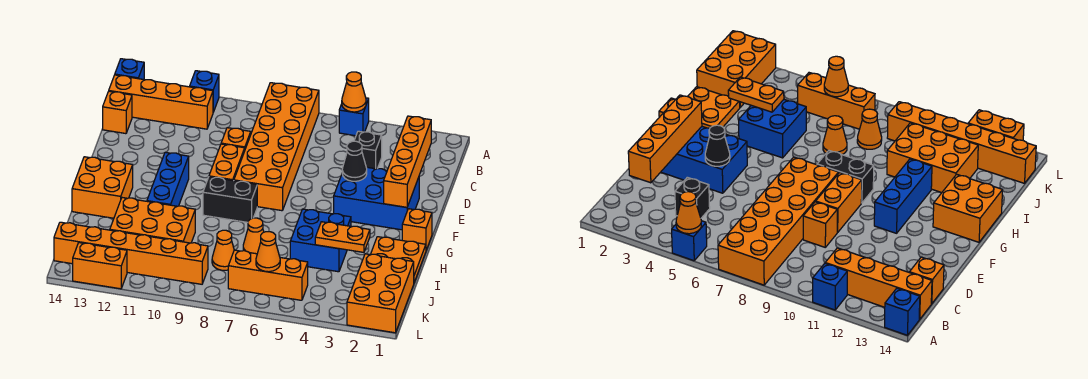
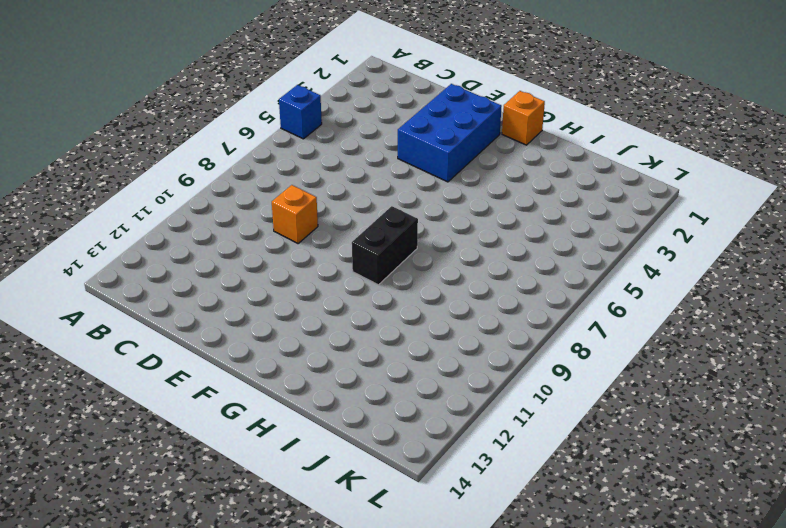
none -> orange 2x6 brick [234,83,319,211]
none -> blue 1x1 brick [190,71,219,112]
none -> blue 1x1 brick [115,59,144,80]

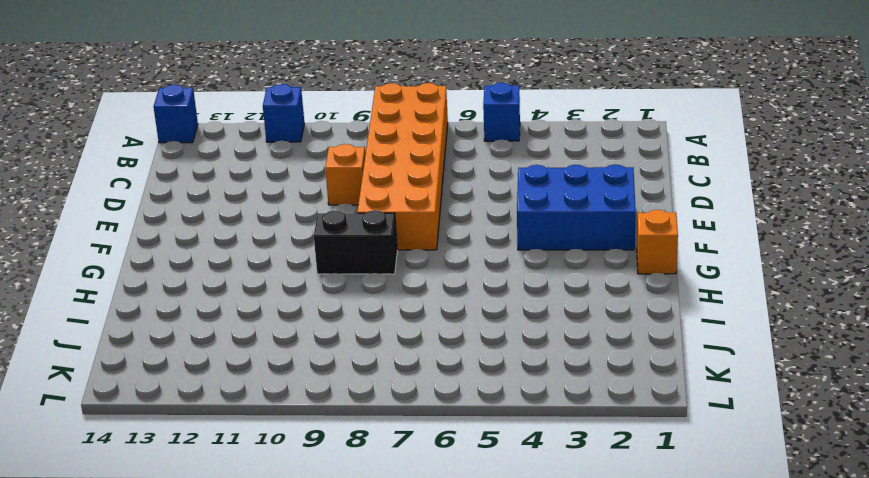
none -> orange 1x4 brick [109,75,213,129]
none -> black 1x1 brick [354,131,382,169]
none -> orange 1x1 brick [103,91,132,134]

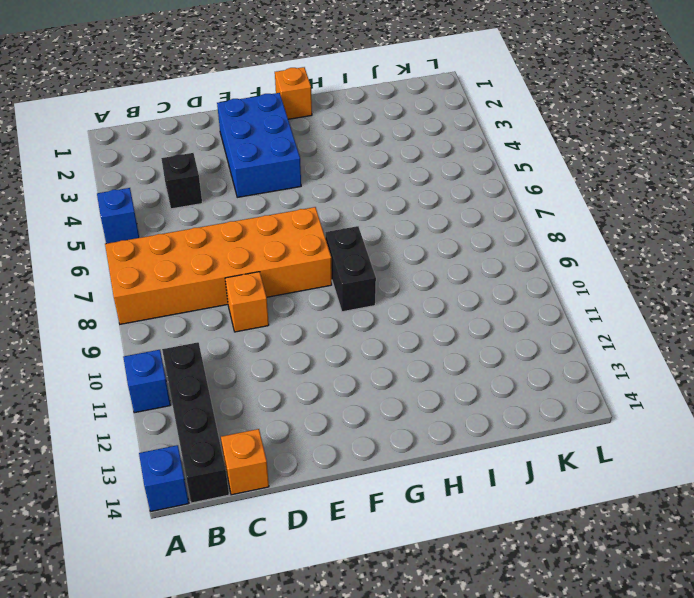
black 1x4 brick [162,342,229,503] -> orange 1x4 brick [109,75,213,129]
none -> orange 1x2 brick [209,144,245,181]
none -> blue 1x3 brick [147,152,189,206]
none -> orange 2x2 brick [72,157,133,218]

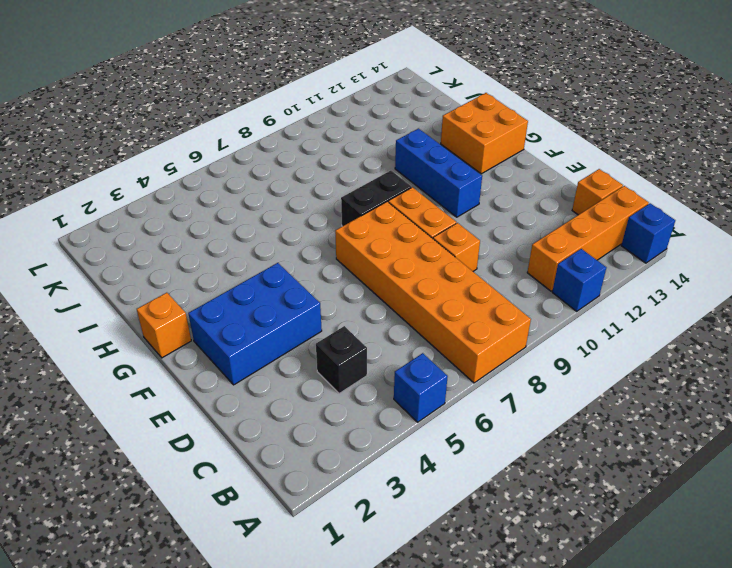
none -> orange 2x2 plate [370,237,426,282]
none -> blue 2x2 brick [290,209,351,272]
none -> orange 1x1 cone [243,218,264,254]

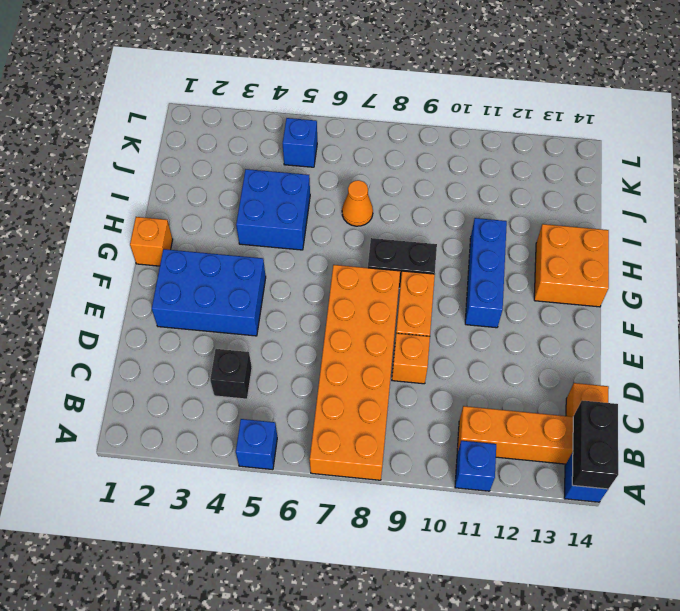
black 1x2 brick [572,400,618,489] -> none
blue 1x1 brick [283,118,317,167] -> orange 1x3 brick [228,250,308,300]
none -> orange 2x2 plate [370,237,426,282]
none -> orange 2x3 brick [110,198,195,243]
none -> orange 2x3 brick [347,254,414,333]

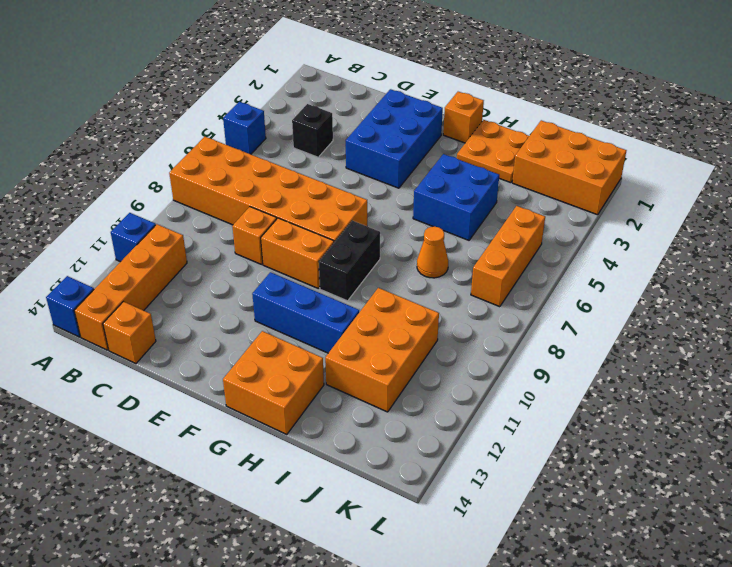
none -> orange 1x1 cone [212,230,234,270]
none -> orange 1x6 brick [54,222,208,284]
none -> orange 1x2 brick [73,243,127,289]

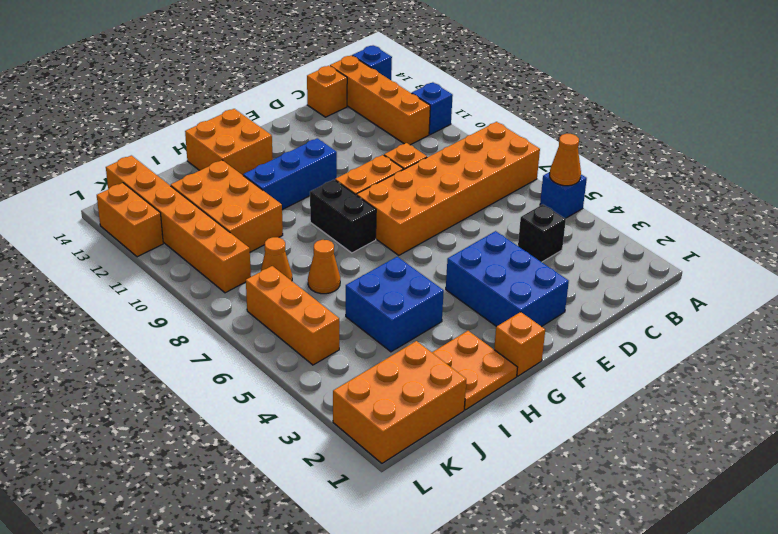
none -> orange 1x4 brick [384,116,431,207]
none -> black 1x1 cone [342,141,367,181]
none -> orange 1x2 plate [315,222,370,252]

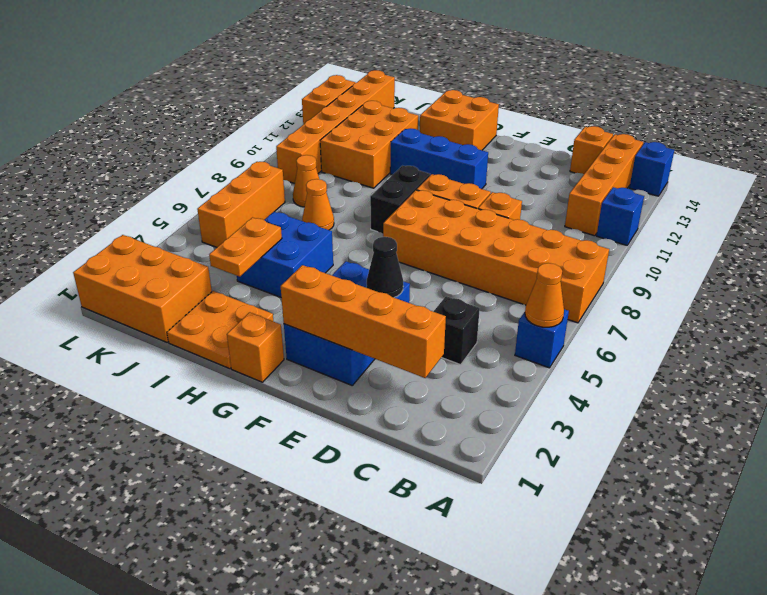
none -> orange 1x1 cone [256,232,280,272]

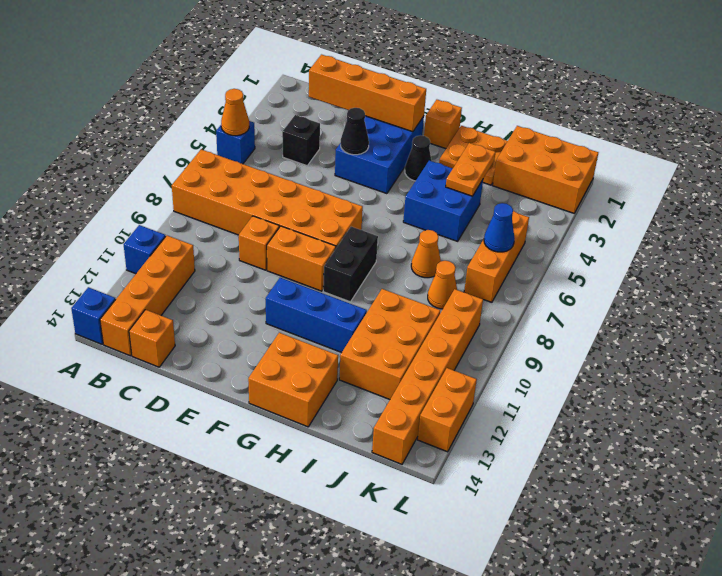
black 1x1 cone [405,135,432,181] -> none
blue 1x1 cone [484,203,515,252] -> orange 1x1 cone [256,232,280,272]

